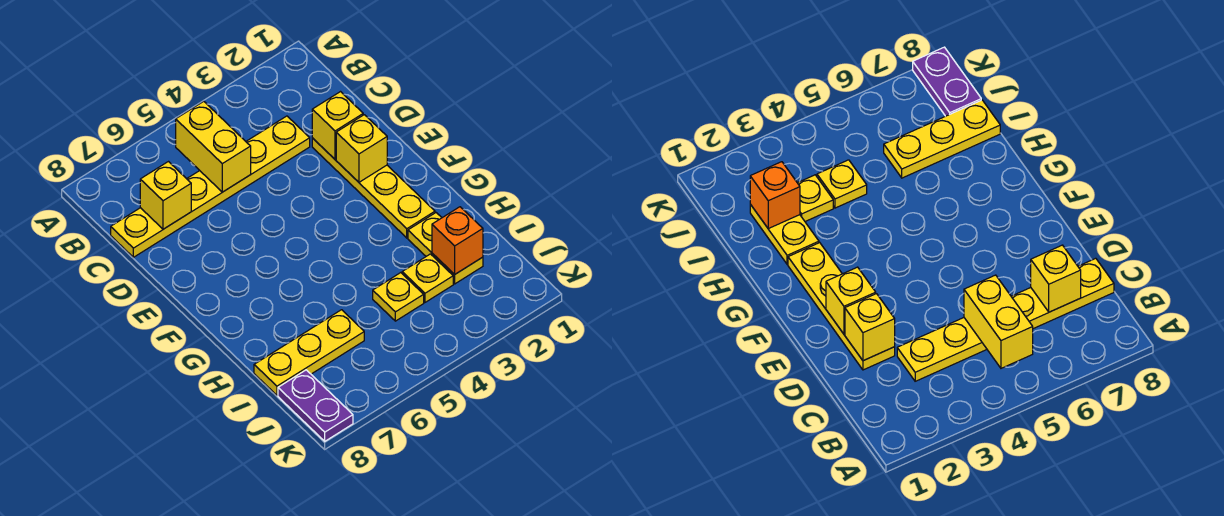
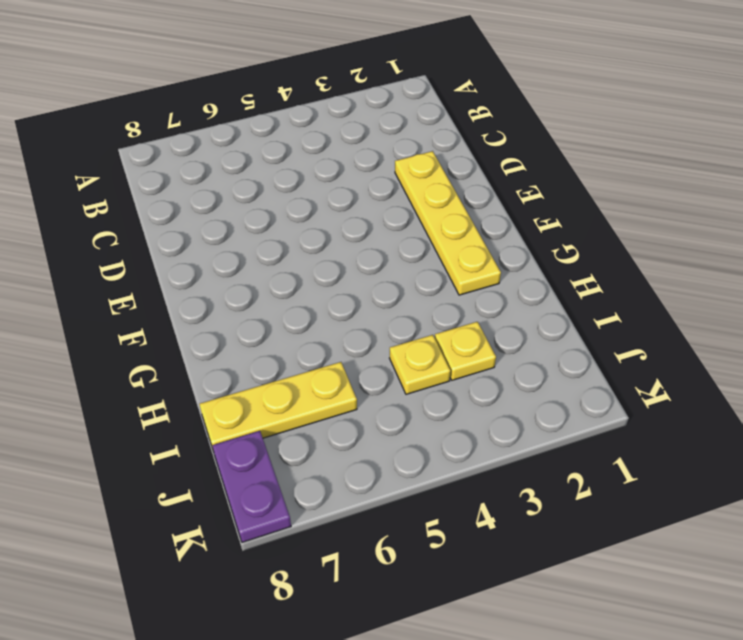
none -> yellow 1x6 plate [111,116,310,257]
none -> yellow 1x2 plate [408,213,483,284]
none -> yellow 1x2 brick [176,101,251,192]

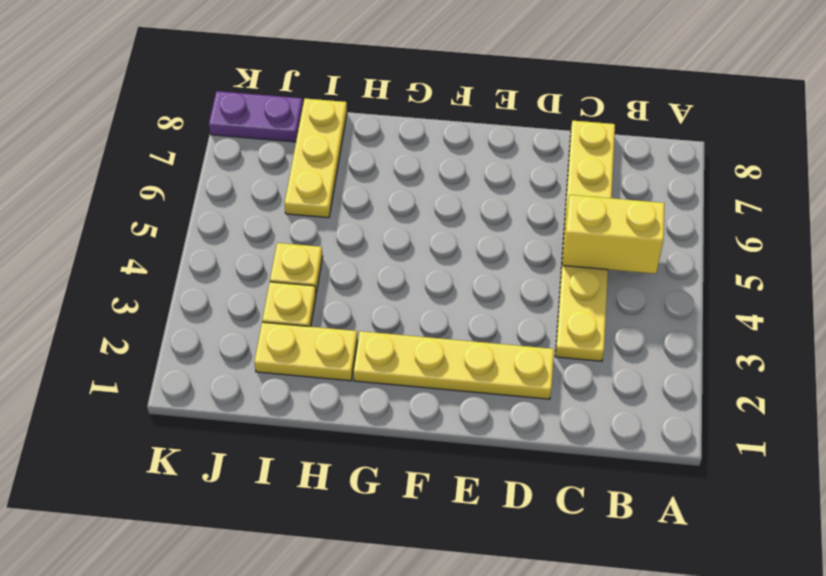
none -> yellow 1x1 brick [140,162,191,229]
none -> yellow 1x1 brick [312,92,363,159]
none -> yellow 1x1 brick [336,115,387,182]

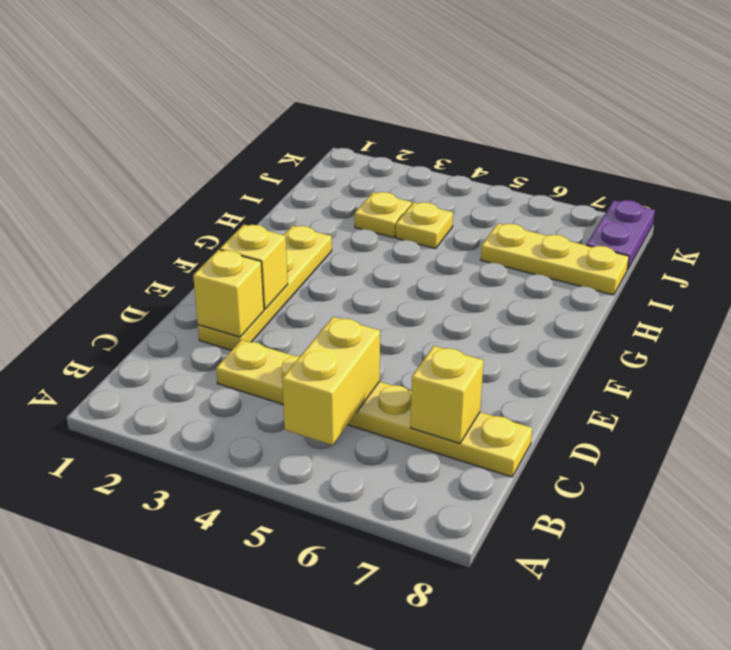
none -> yellow 1x2 plate [408,213,483,284]
none -> orange 1x1 brick [432,207,483,274]

